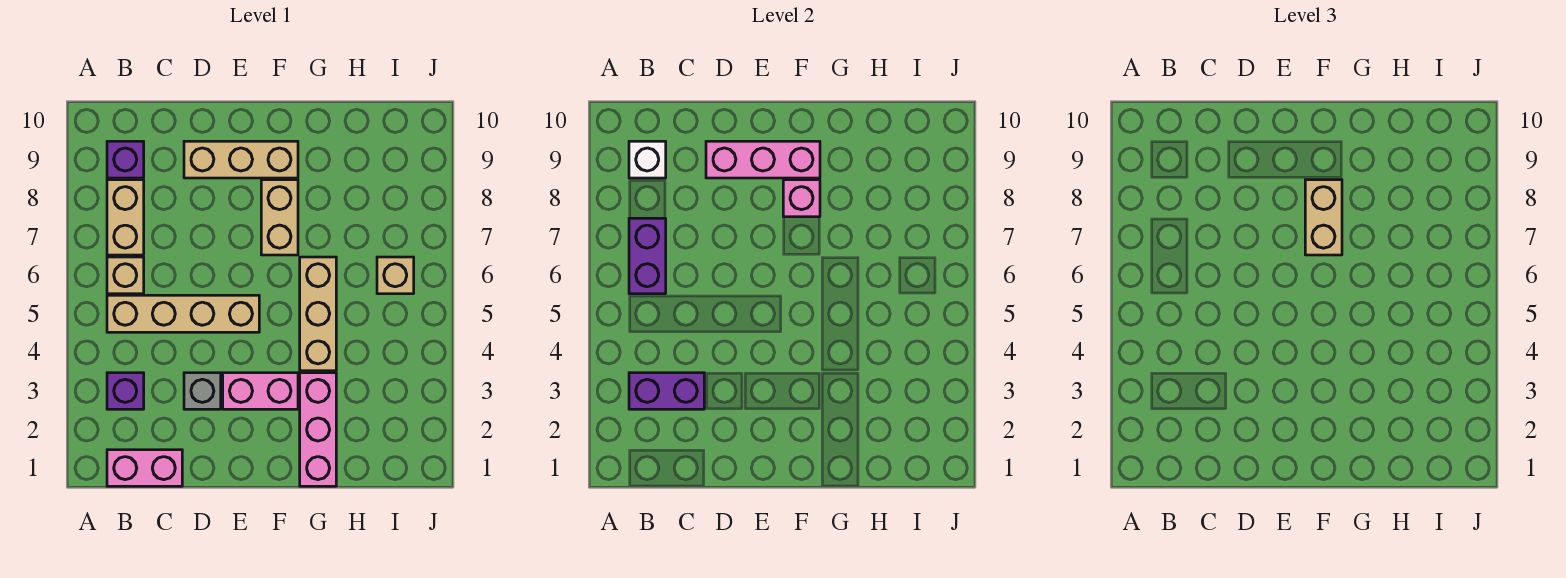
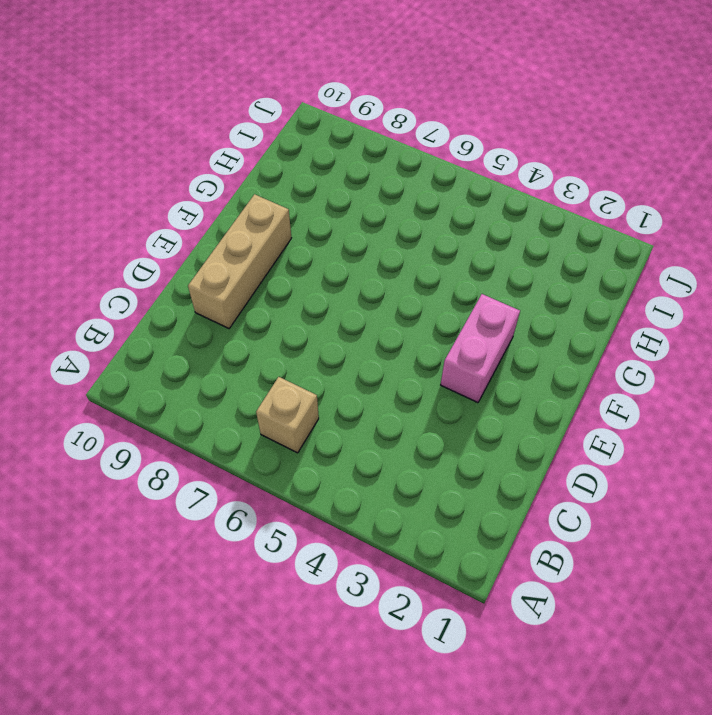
none -> pink 1x2 brick [107,450,182,486]
none -> purple 1x1 brick [107,373,144,409]
none -> tan 1x4 brick [107,295,259,332]

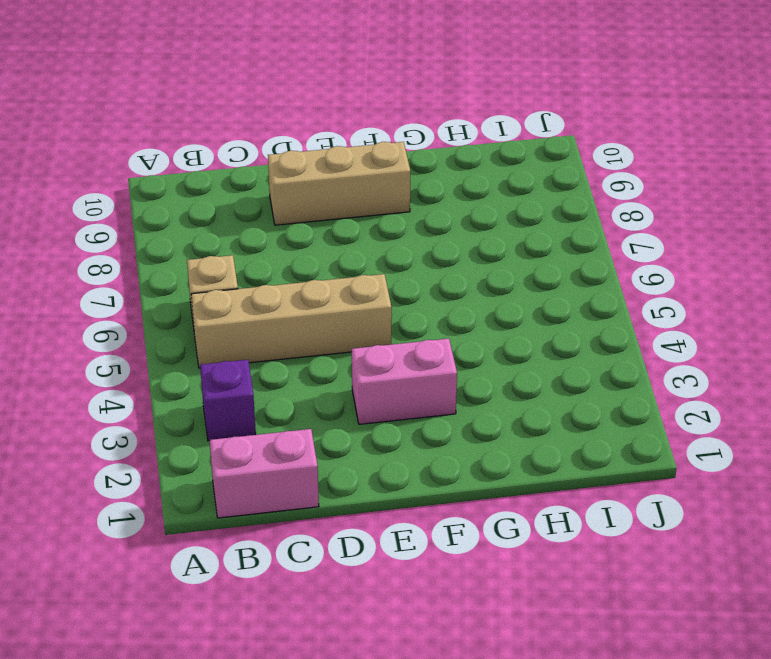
none -> tan 1x2 brick [107,180,144,255]
none -> purple 1x1 brick [107,141,144,178]
none -> grey 1x1 brick [184,373,221,409]

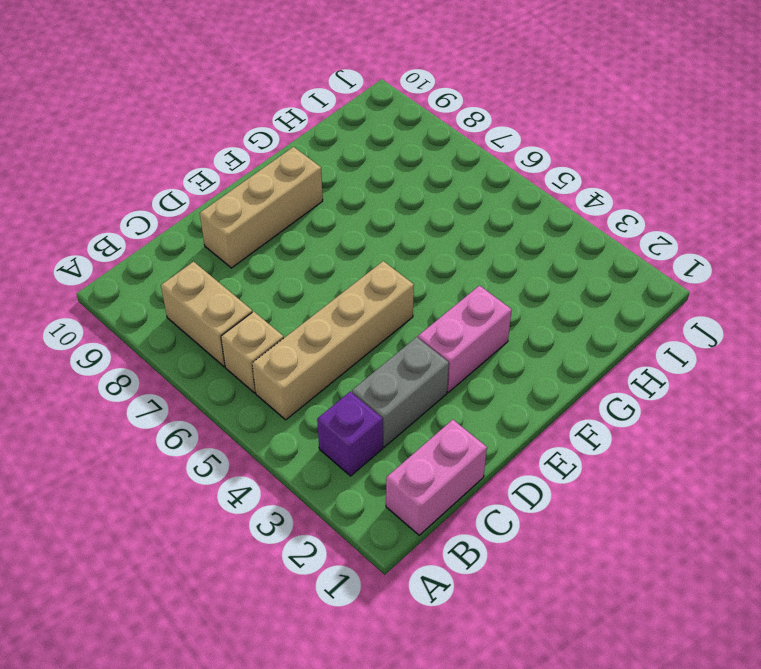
grey 1x2 brick [352,337,449,447] -> grey 1x1 brick [184,373,221,409]
none -> purple 1x1 brick [107,141,144,178]
none -> tan 1x2 brick [261,180,298,255]
none -> pink 1x3 brick [300,373,336,486]

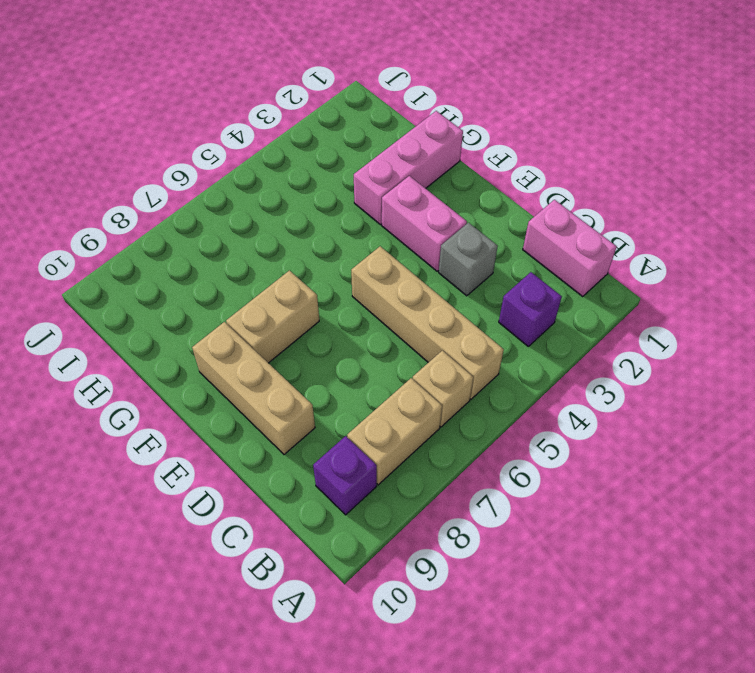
none -> tan 1x3 brick [300,257,336,371]
none -> tan 1x1 brick [377,257,414,294]
none -> purple 1x2 brick [629,373,704,409]

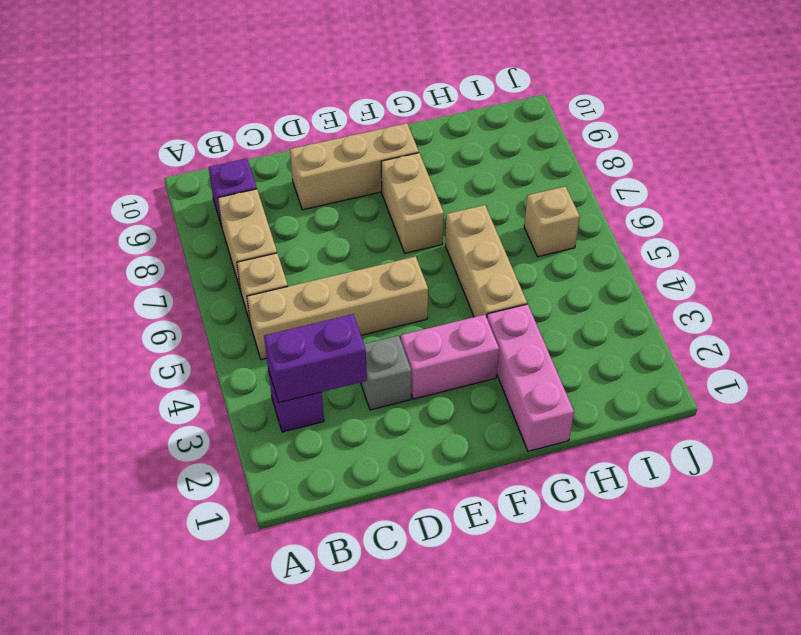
none -> pink 1x2 brick [107,450,182,486]
none -> purple 1x2 brick [629,218,666,294]
none -> white 1x1 brick [629,141,666,178]

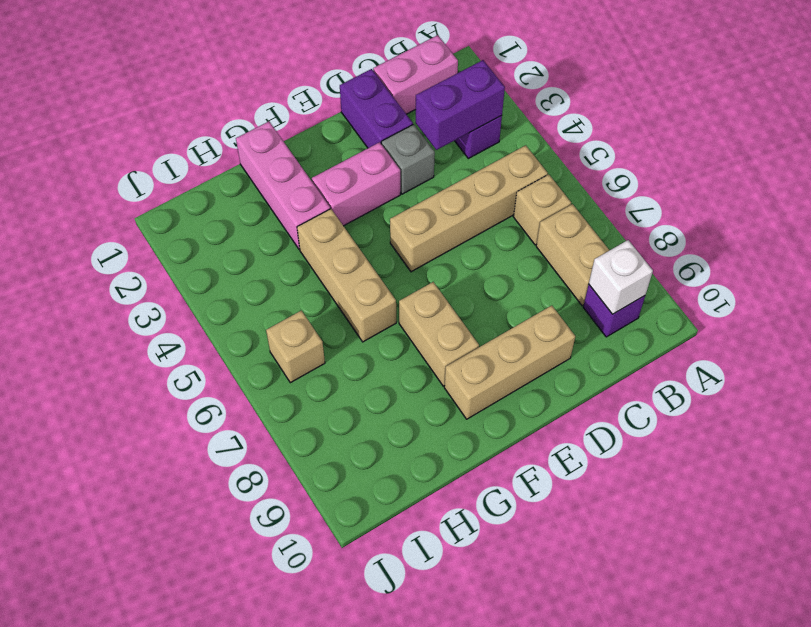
purple 1x2 brick [340,69,413,148] -> purple 1x2 brick moved to [629,218,666,294]
none -> pink 1x3 brick [706,141,820,178]
none -> pink 1x1 brick [783,180,820,217]
none -> tan 1x2 brick [1305,180,1342,255]

